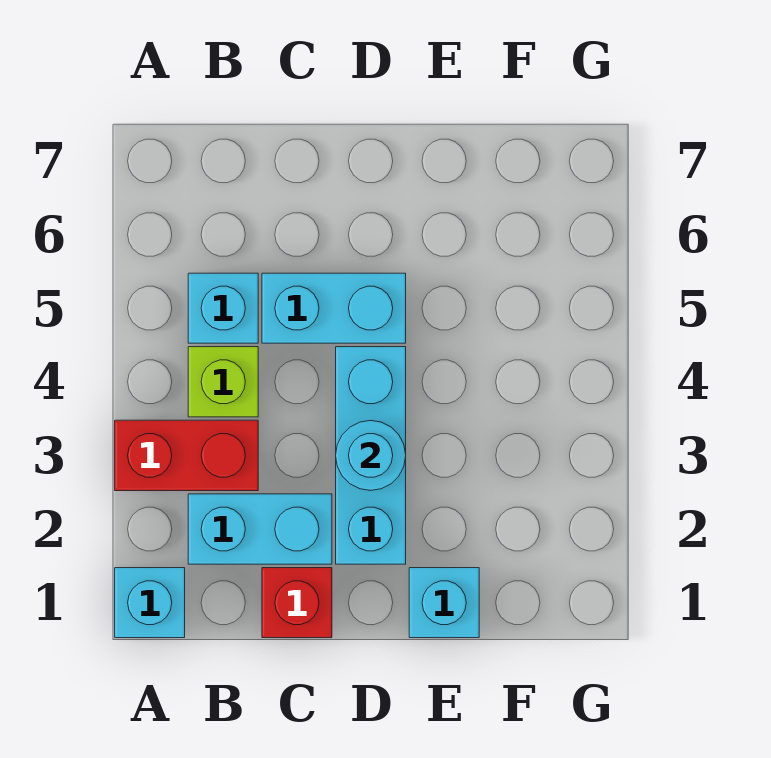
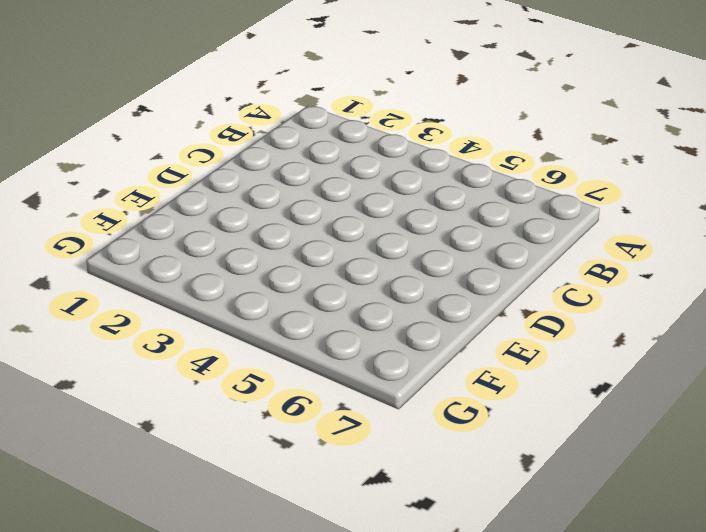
none -> cyan 1x1 brick [115,568,185,638]
none -> red 1x2 brick [115,420,258,491]

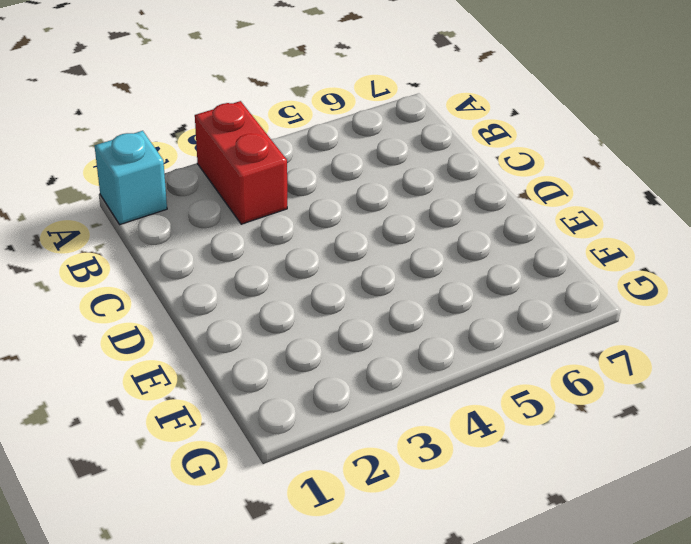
none -> cyan 1x2 brick [188,494,332,564]
none -> lime 1x1 brick [188,347,258,417]

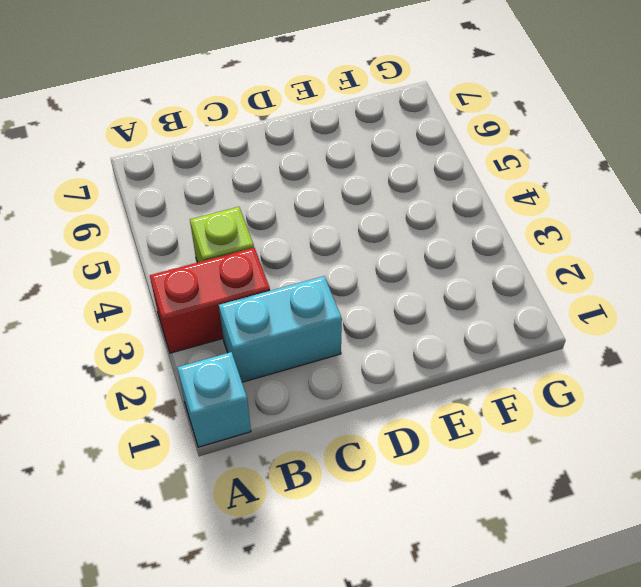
none -> cyan 1x1 brick [188,273,258,343]
none -> red 1x1 brick [262,568,332,638]

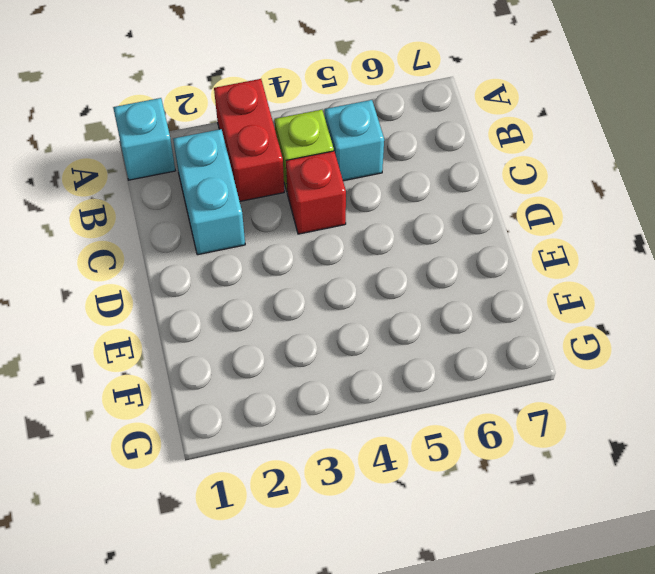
red 1x1 brick [286,151,346,234] -> red 1x1 brick moved to [262,568,332,638]
none -> cyan 1x2 brick [262,273,406,343]
none -> cyan 1x3 brick [336,347,406,564]

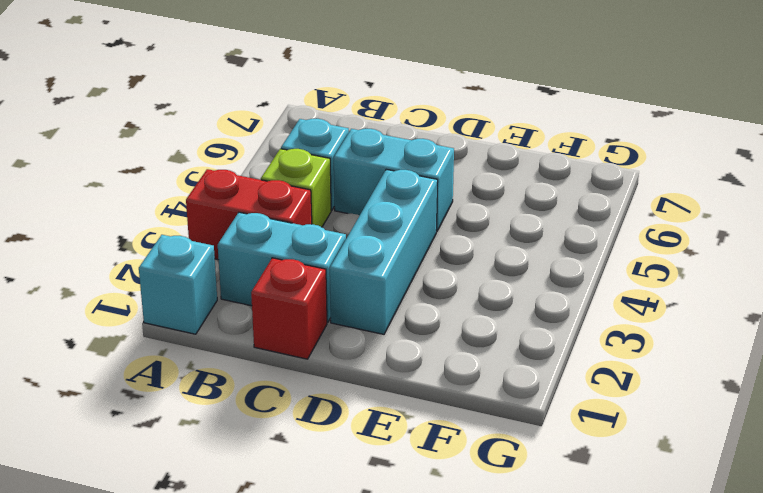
none -> cyan 1x1 brick [409,568,479,638]
none -> cyan 1x1 round brick [336,420,406,491]

